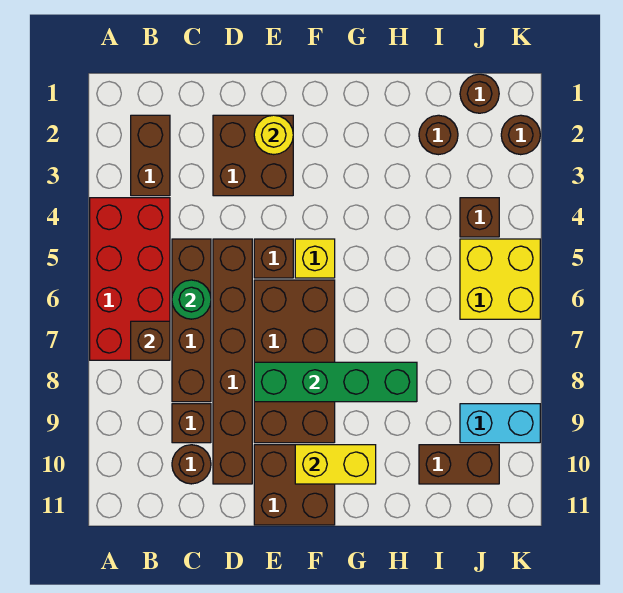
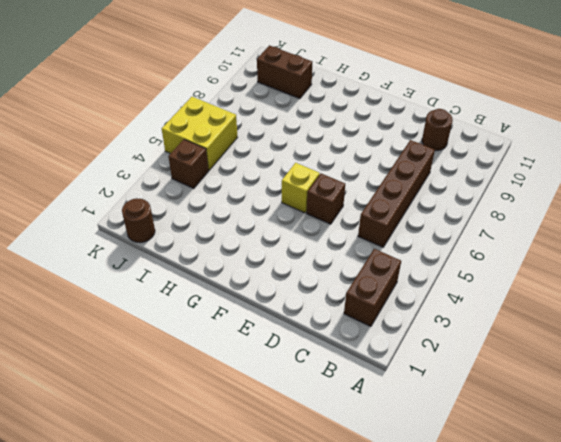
none -> red 2x4 brick [90,198,170,360]
none -> brown 1x1 brick [172,404,211,443]
none -> brown 2x2 brick [213,115,293,196]

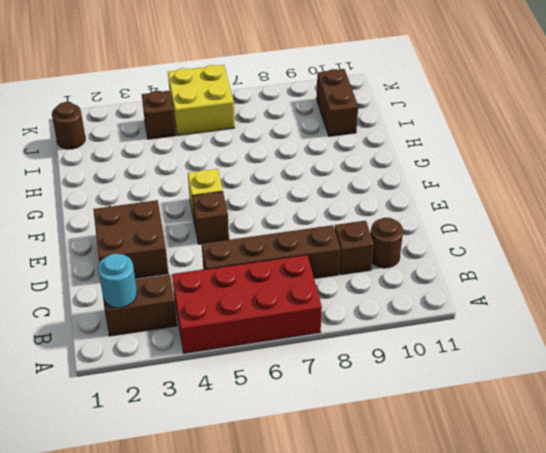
cyan 1x1 round brick [98,254,137,308] -> none
none -> brown 1x6 brick [213,239,252,484]
none -> brown 2x4 brick [254,280,335,443]
none -> brown 2x2 brick [254,445,335,525]

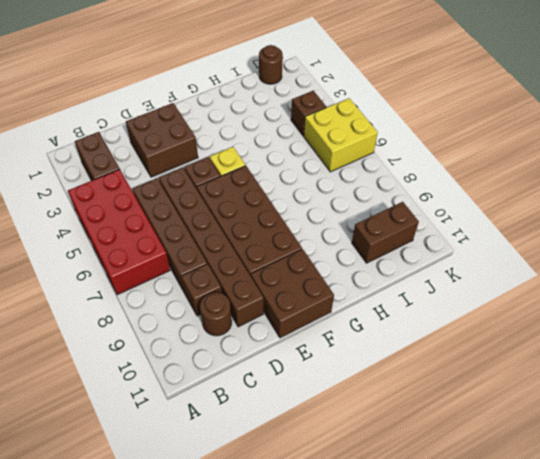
none -> brown 1x1 round brick [419,115,458,155]
none -> cyan 1x2 brick [460,404,540,443]
none -> brown 1x1 round brick [501,115,540,155]

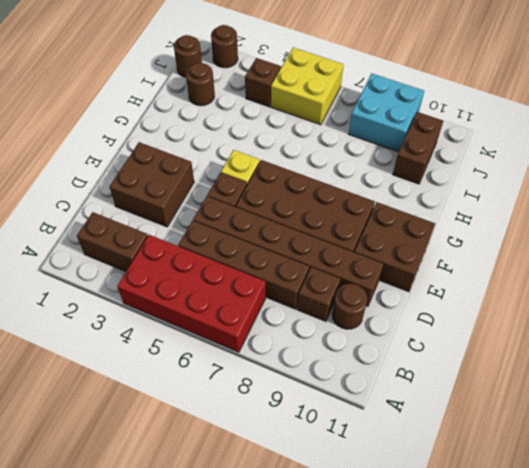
cyan 2x2 brick [349,74,424,152] -> cyan 1x2 brick [460,404,540,443]
none -> brown 1x1 brick [131,321,170,360]
none -> green 1x1 round brick [172,280,211,319]
none -> yellow 1x1 round brick [254,115,293,155]

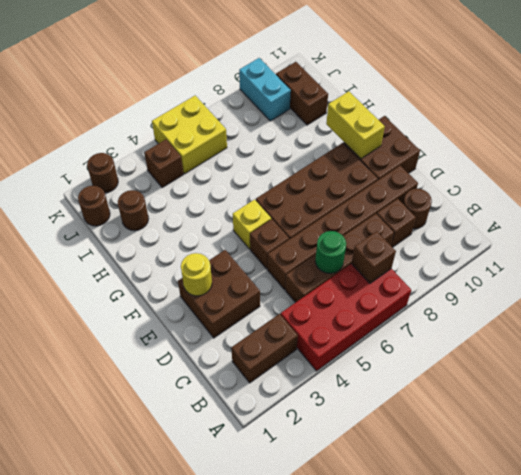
none -> green 1x4 brick [254,362,417,402]

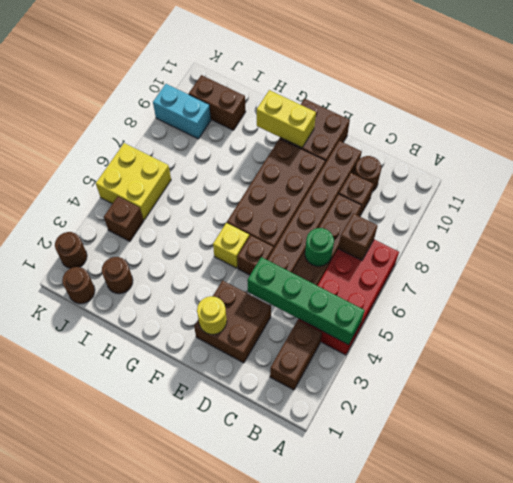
green 1x4 brick [247,257,365,345] -> green 1x4 brick moved to [254,362,417,402]

